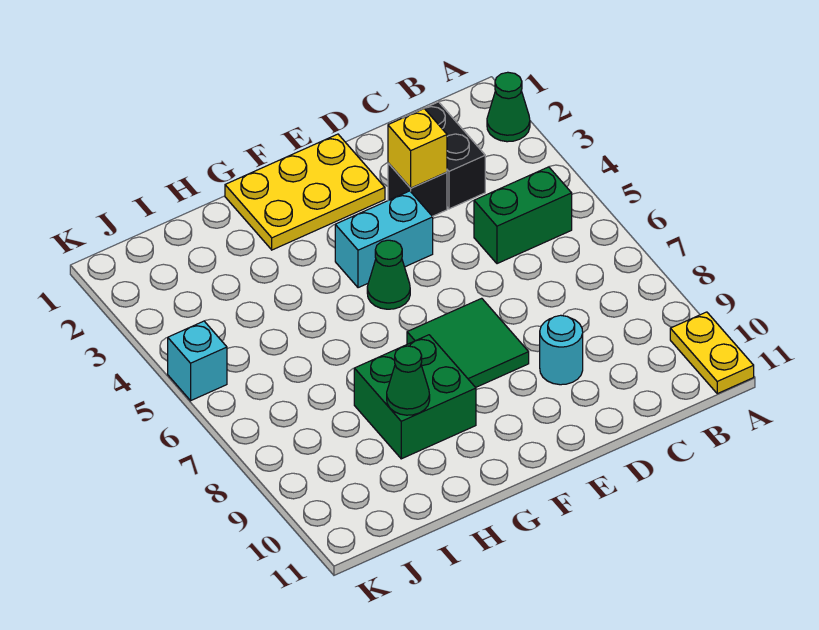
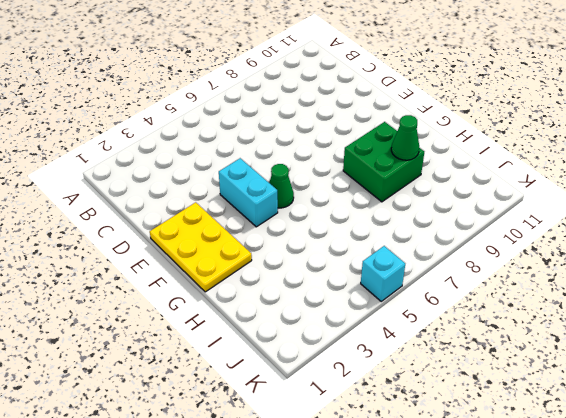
none -> green 1x1 cone [487,72,530,142]
none -> yellow 1x2 plate [670,312,754,394]
none -> green 1x2 brick [474,167,572,264]

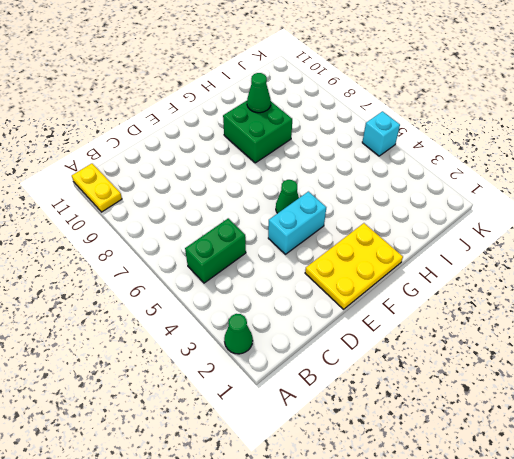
none -> black 1x2 brick [408,102,485,209]
none -> black 1x1 brick [388,163,447,216]
none -> cyan 1x1 round brick [540,315,583,385]

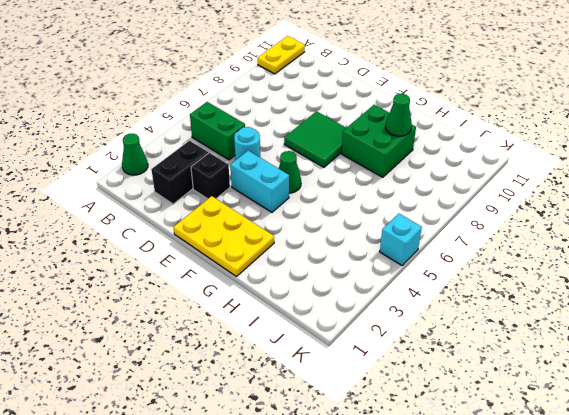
cyan 1x1 round brick [234,127,260,160] -> cyan 1x1 round brick moved to [540,315,583,385]
none -> yellow 1x1 brick [388,109,447,188]

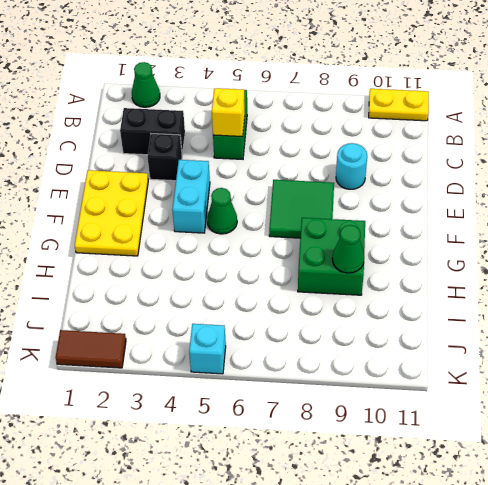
yellow 1x1 brick [212,88,245,137] -> yellow 1x1 brick moved to [388,109,447,188]
brown 1x2 tile [56,330,126,368] -> none

